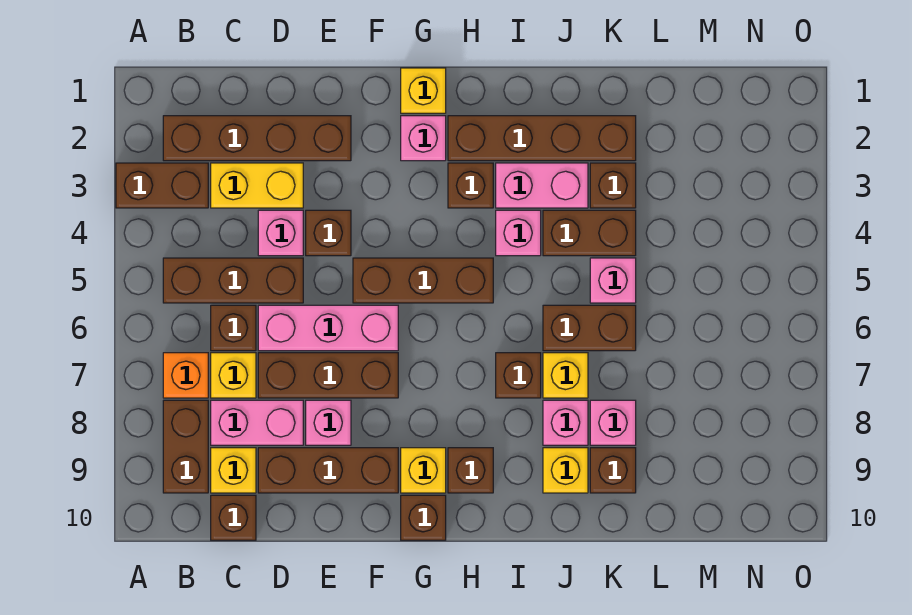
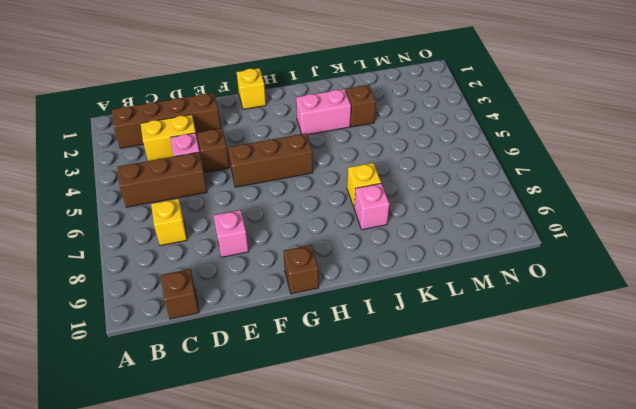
none -> brown 1x2 brick [116,163,208,208]
none -> orange 1x1 brick [163,353,208,398]
none -> brown 1x2 brick [163,400,208,493]
none -> brown 1x1 brick [211,305,256,351]

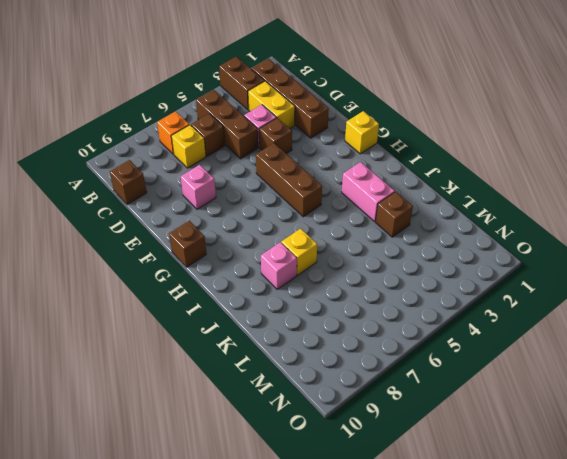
none -> brown 1x2 brick [163,400,208,493]
none -> pink 1x2 brick [211,400,303,445]
none -> yellow 1x1 brick [211,448,256,493]
none -> pink 1x3 brick [258,305,398,351]

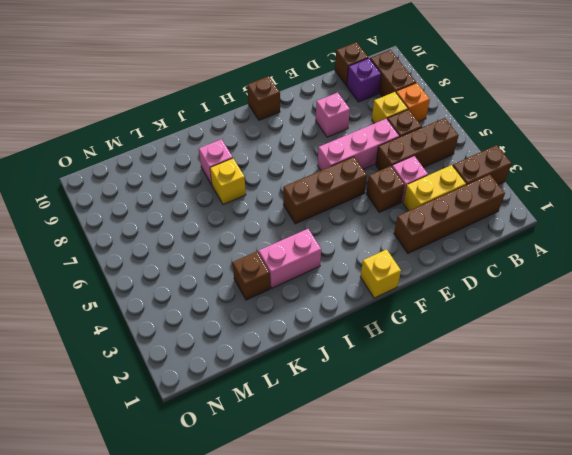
purple 1x1 brick [347,58,381,102] -> yellow 1x1 brick [211,448,256,493]
none -> pink 1x2 brick [211,400,303,445]
none -> brown 1x3 brick [258,353,398,398]
none -> brown 1x3 brick [258,448,398,493]
none -> pink 1x1 brick [401,116,446,161]

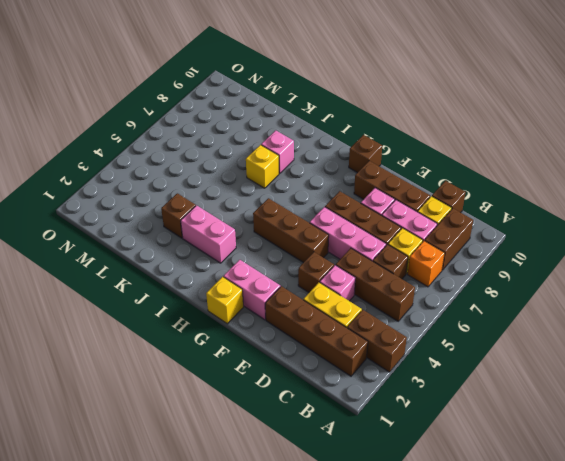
pink 1x2 brick [224,260,280,320] -> pink 1x1 brick [401,116,446,161]
none -> yellow 1x1 brick [401,448,446,493]
none -> brown 1x4 brick [448,116,636,161]
none -> brown 1x1 brick [448,163,493,208]
none -> brown 1x1 brick [448,448,493,493]

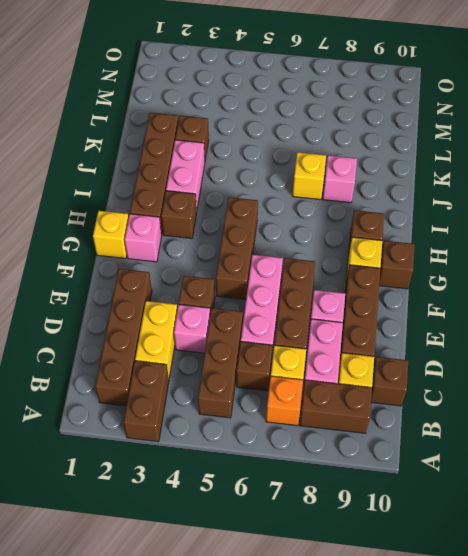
none -> pink 1x1 brick [496,210,541,256]
none -> brown 1x1 brick [496,353,541,398]
none -> brown 1x2 brick [543,210,636,256]
none -> brown 1x2 brick [543,305,636,351]

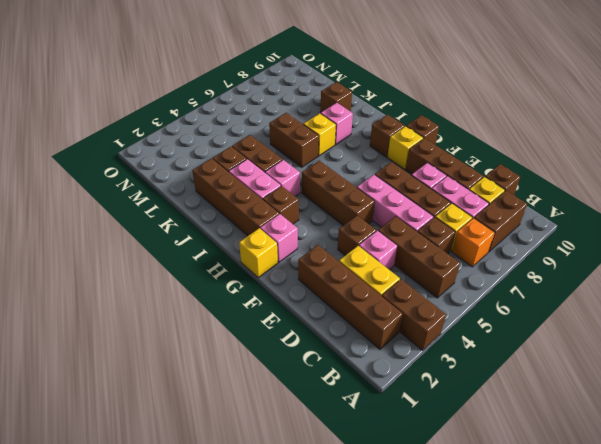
none -> brown 1x1 brick [496,353,541,398]
none -> yellow 1x1 brick [543,448,588,493]
none -> pink 1x1 brick [590,258,636,303]
none -> pink 1x1 brick [590,400,636,445]

